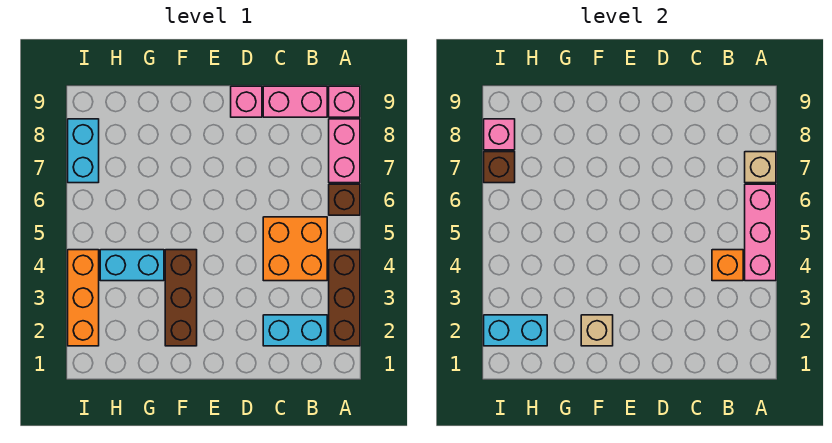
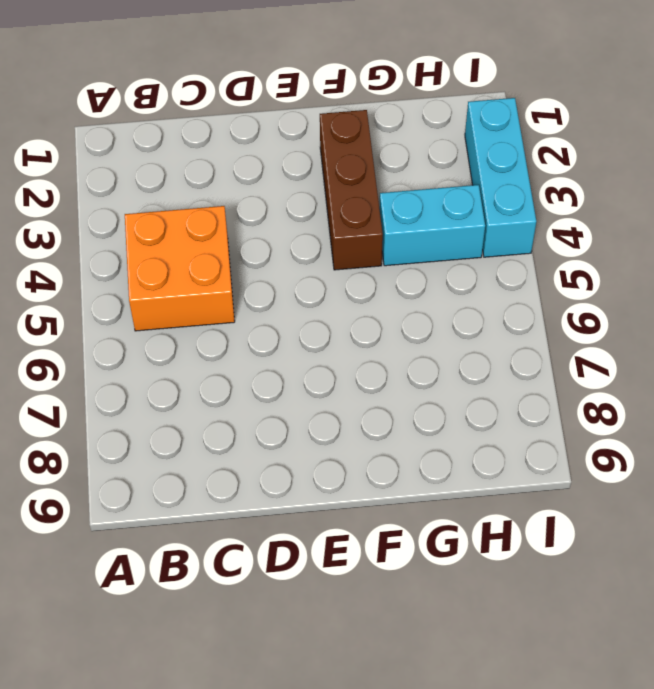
cyan 1x3 brick [465,98,536,257] -> orange 1x3 brick [68,250,99,346]
none -> brown 1x3 brick [329,250,360,346]
none -> brown 1x1 brick [329,184,360,215]
none -> pink 1x2 brick [329,119,360,183]

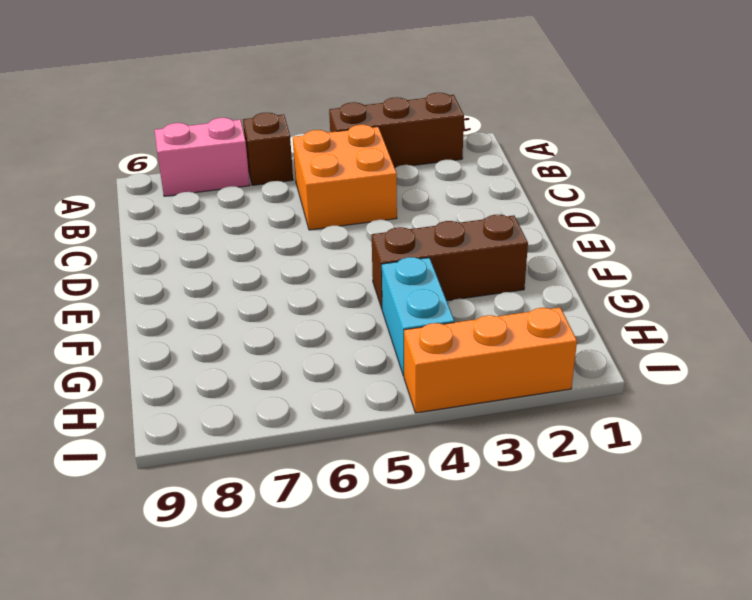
none -> pink 1x1 brick [329,86,360,117]
none -> cyan 1x2 brick [263,315,327,346]
none -> pink 1x2 brick [263,86,327,117]

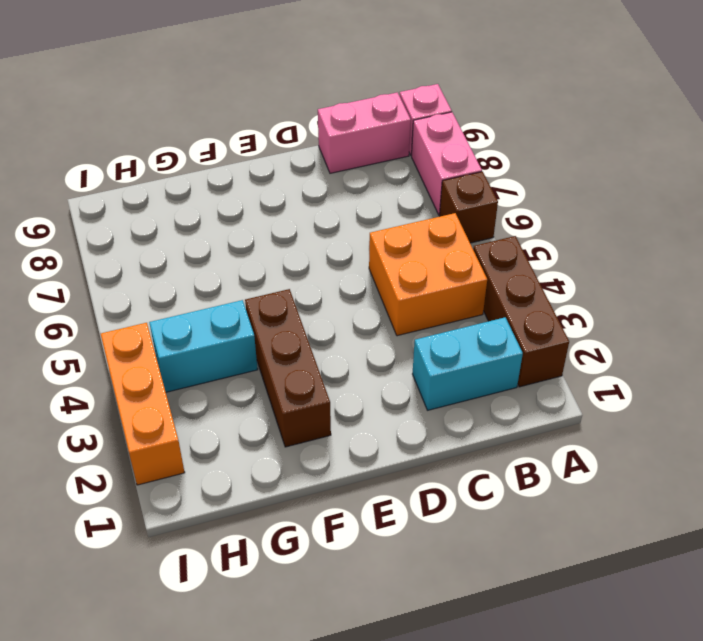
none -> pink 1x1 brick [231,86,262,117]
none -> cyan 1x2 brick [68,119,99,183]
none -> pink 1x3 brick [745,184,776,281]

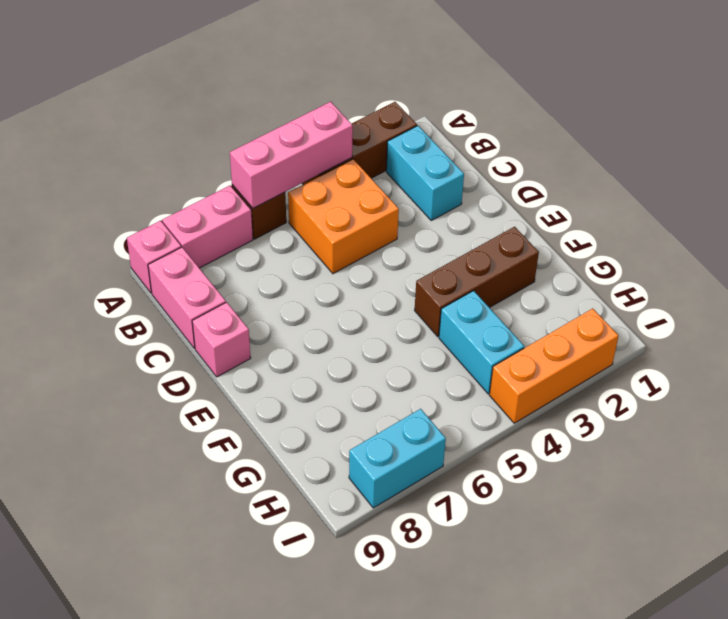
none -> tan 1x1 brick [745,152,776,183]
none -> orange 1x1 brick [712,250,743,281]
none -> tan 1x1 brick [581,315,613,346]

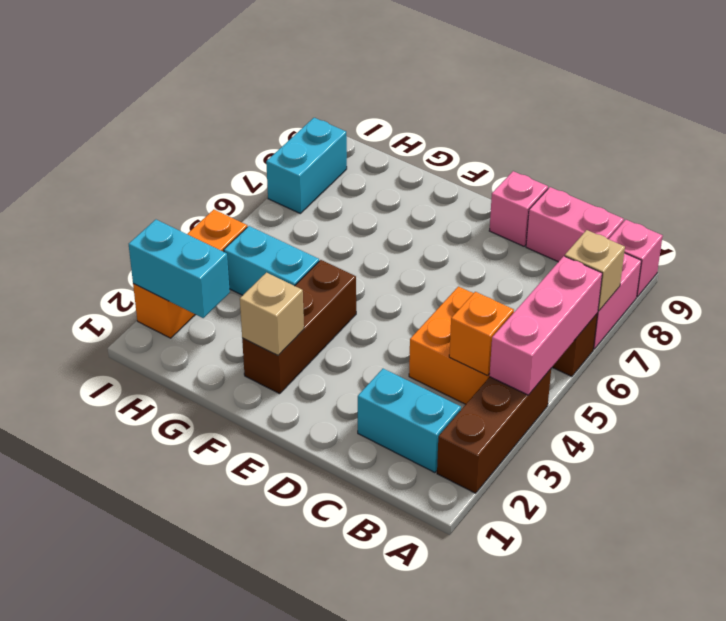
none -> brown 1x1 brick [484,152,515,183]
none -> pink 1x1 brick [484,119,515,150]

